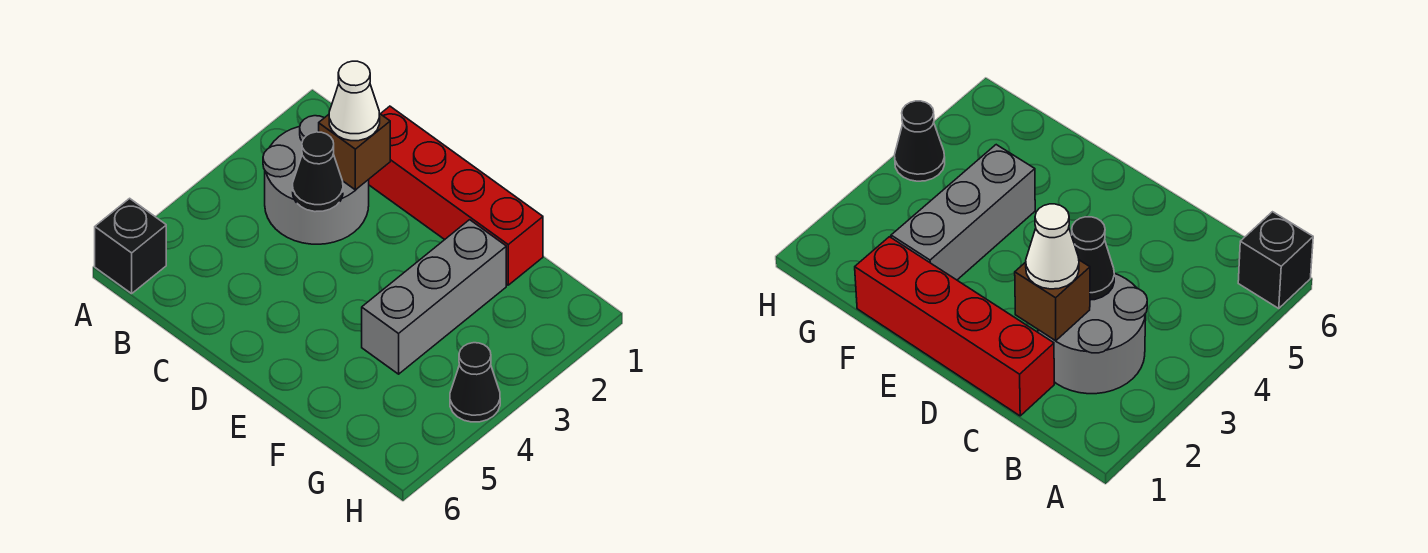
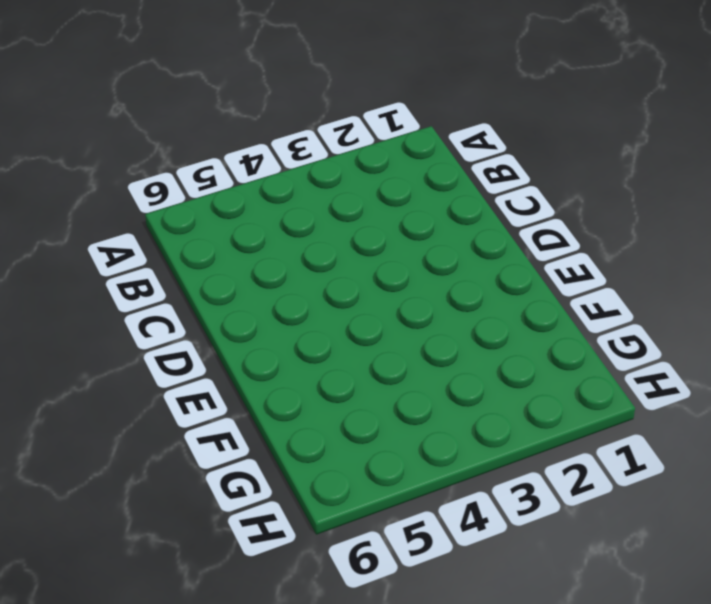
none -> black 1x1 brick [95,198,166,294]
none -> grey 2x2 round brick [263,116,369,244]

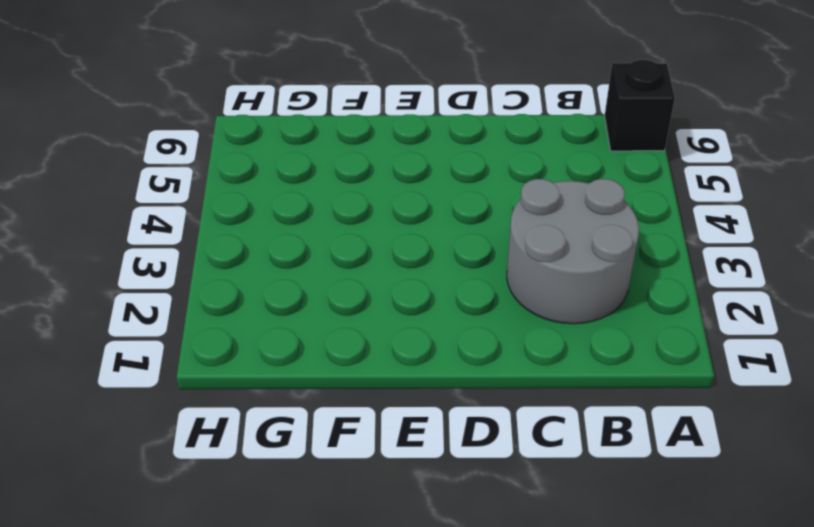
none -> red 1x4 brick [369,106,543,285]
none -> grey 1x3 brick [362,220,506,374]

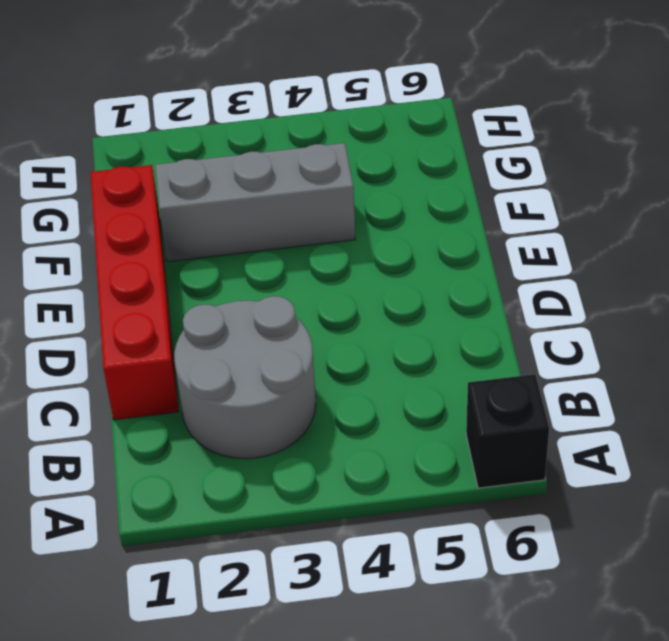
none -> black 1x1 cone [450,343,500,422]
none -> brown 1x1 brick [319,113,390,190]

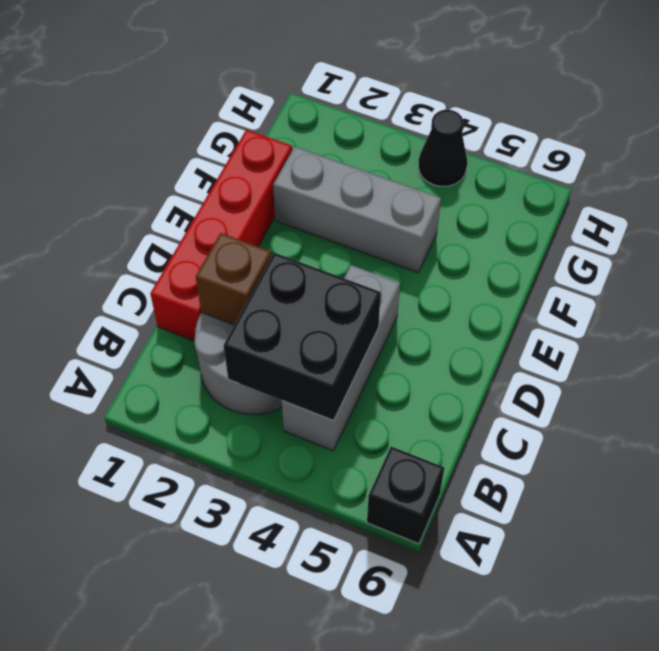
black 2x2 brick [224,253,381,421] -> black 1x1 cone [293,132,343,212]
grey 1x3 brick [282,265,400,451] -> none
none -> white 1x1 cone [329,61,380,141]

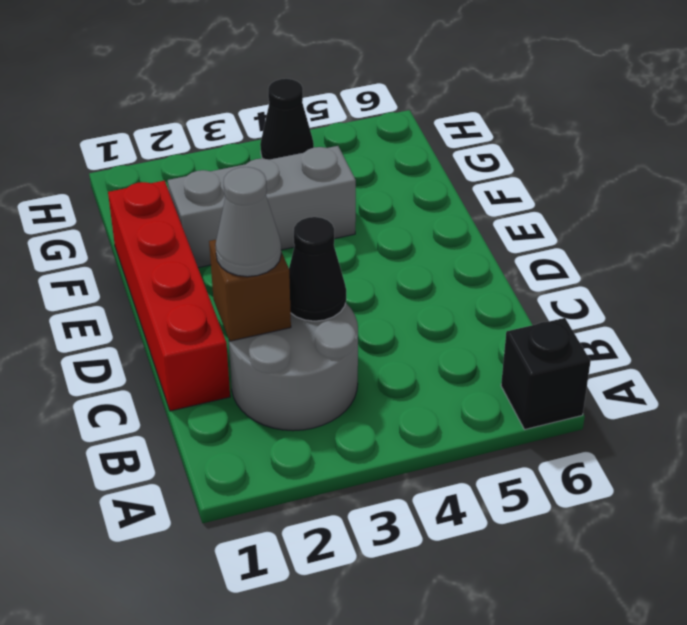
grey 1x1 cone [215,167,281,277] -> white 1x1 cone [329,61,380,141]

